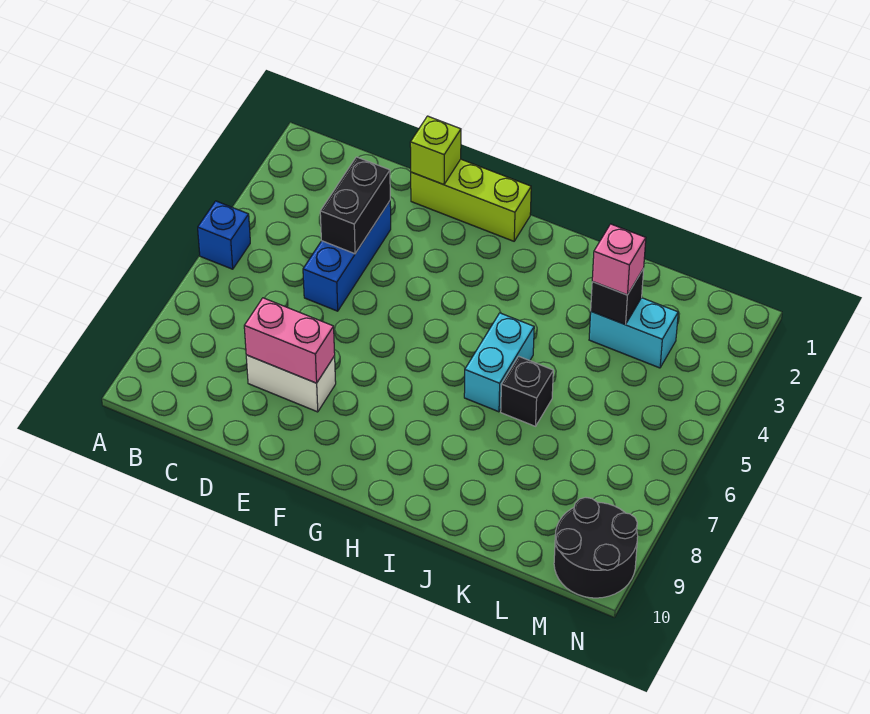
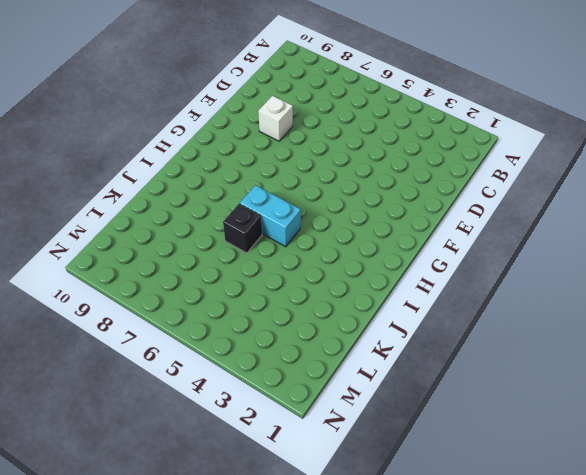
white 1x1 brick [258,96,293,141] -> white 1x2 brick [246,355,336,412]
none -> blue 1x1 brick [198,201,250,269]
none -> blue 1x3 brick [303,201,391,311]
none -> lime 1x3 brick [411,159,531,241]

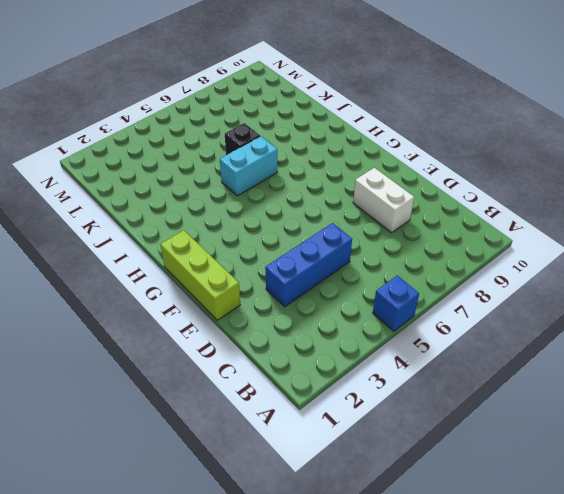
none -> cyan 1x2 brick [589,298,678,368]
none -> black 2x2 round brick [554,497,638,598]
none -> black 1x2 brick [320,157,390,254]

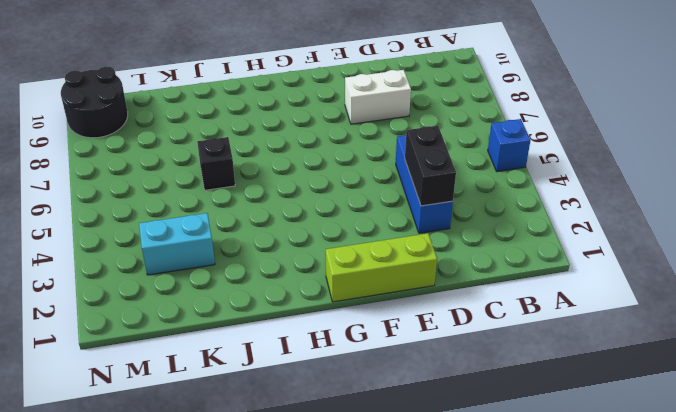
none -> cyan 1x2 brick [464,313,534,412]
none -> pink 1x2 brick [244,298,335,383]
none -> lime 1x1 brick [410,116,461,185]

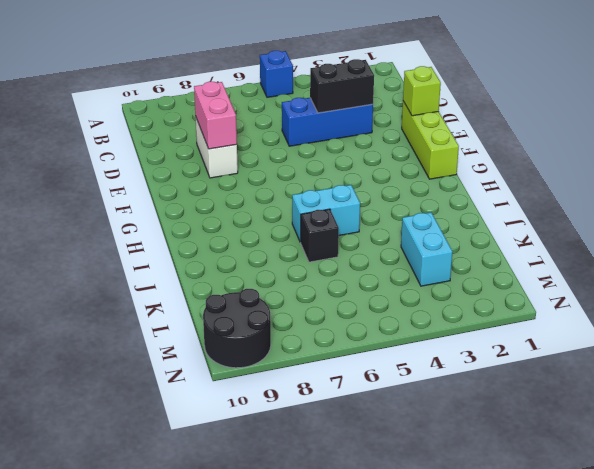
none -> black 1x1 brick [591,269,644,325]
none -> pink 1x1 brick [592,224,646,295]

